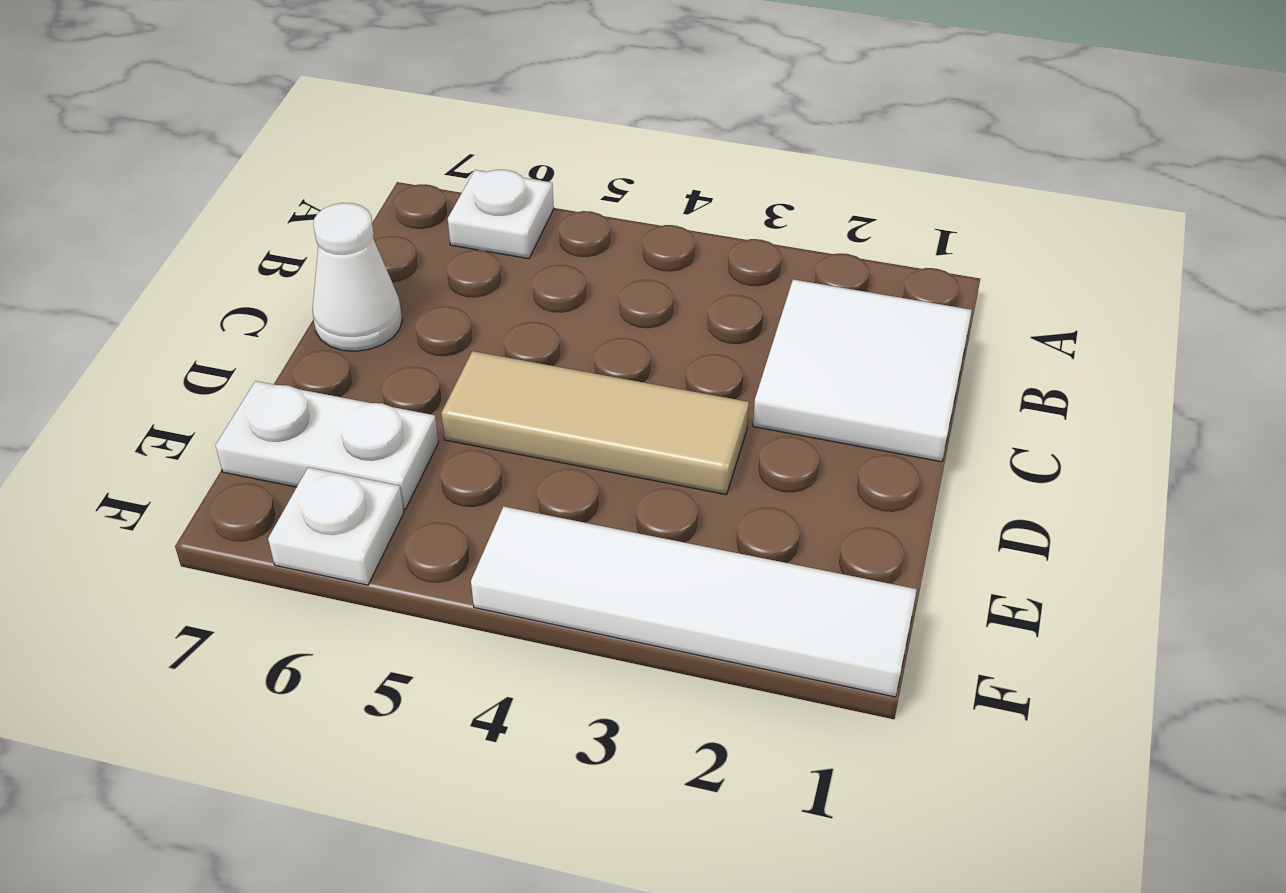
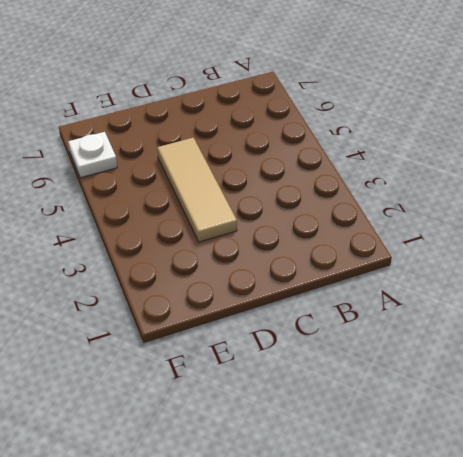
none -> white 1x1 plate [448,170,554,259]
none -> white 2x2 tile [753,280,972,462]

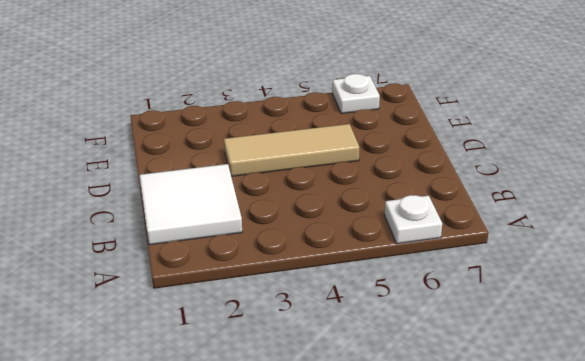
none -> white 1x1 cone [312,203,402,351]
none -> white 1x2 plate [216,381,439,509]

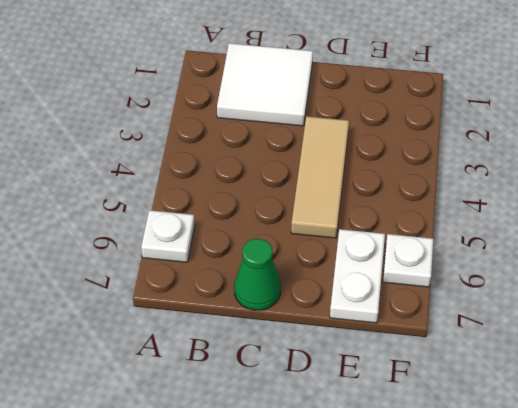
green 1x1 cone [234,239,281,310] -> white 1x1 cone [312,203,402,351]
none -> white 1x4 tile [471,507,917,697]

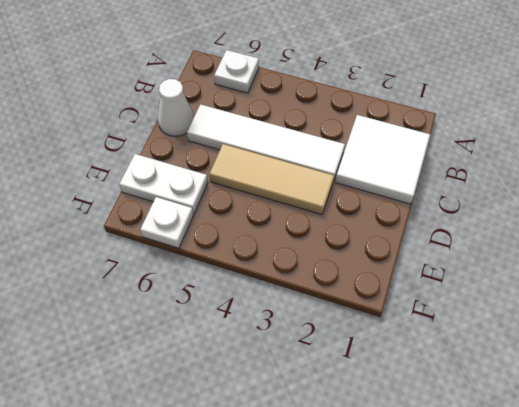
white 1x4 tile [187,104,345,181] -> white 1x4 tile moved to [471,507,917,697]

